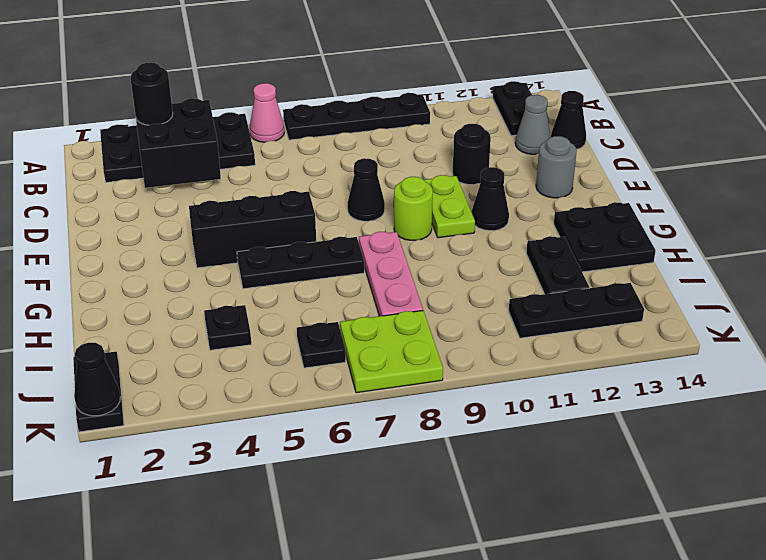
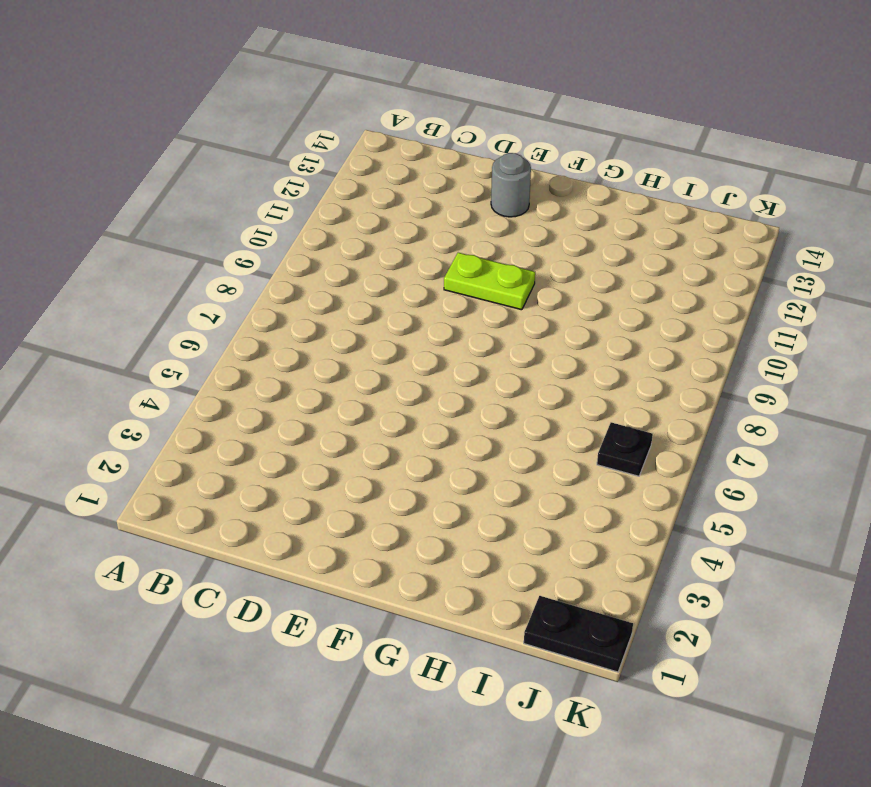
none -> black 2x4 plate [100,112,255,183]
none -> pink 1x1 cone [250,83,284,142]
none -> black 1x4 plate [283,93,430,140]

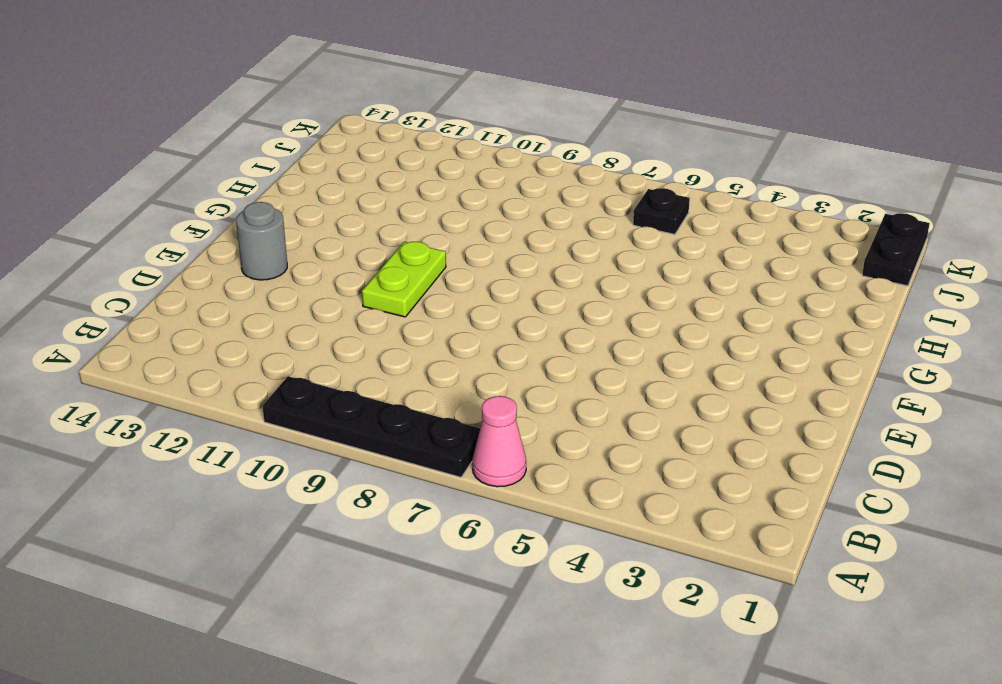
none -> black 2x4 plate [100,112,255,183]
none -> black 1x2 plate [493,81,532,136]
none -> grey 1x1 cone [515,95,551,154]

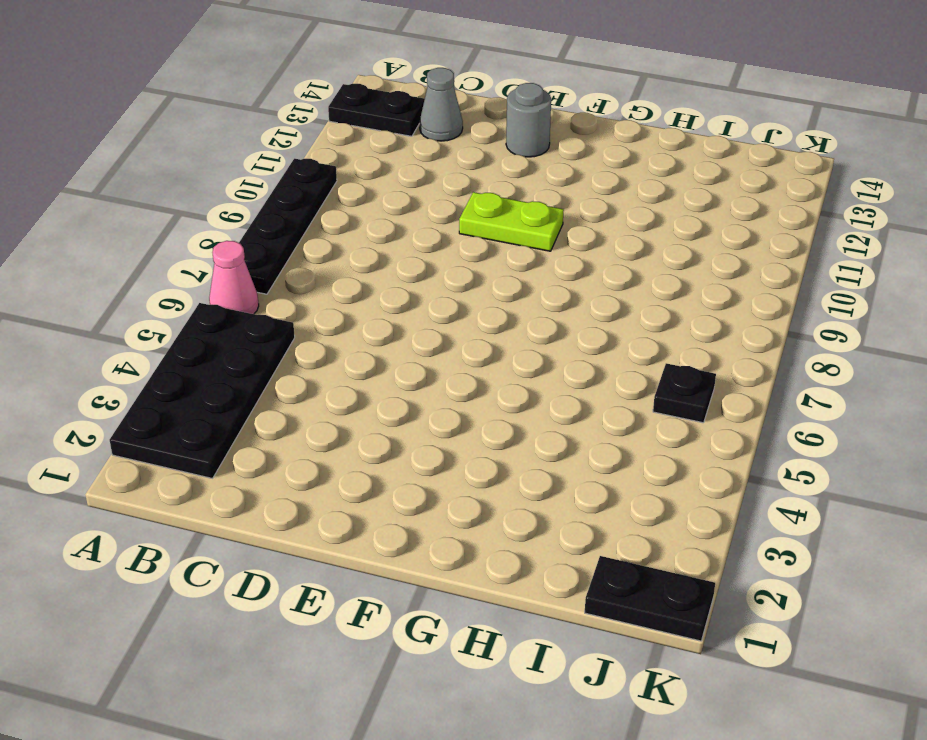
none -> black 1x1 cone [551,91,586,149]
none -> black 1x1 round brick [453,124,491,185]
none -> black 1x1 cone [348,158,385,221]

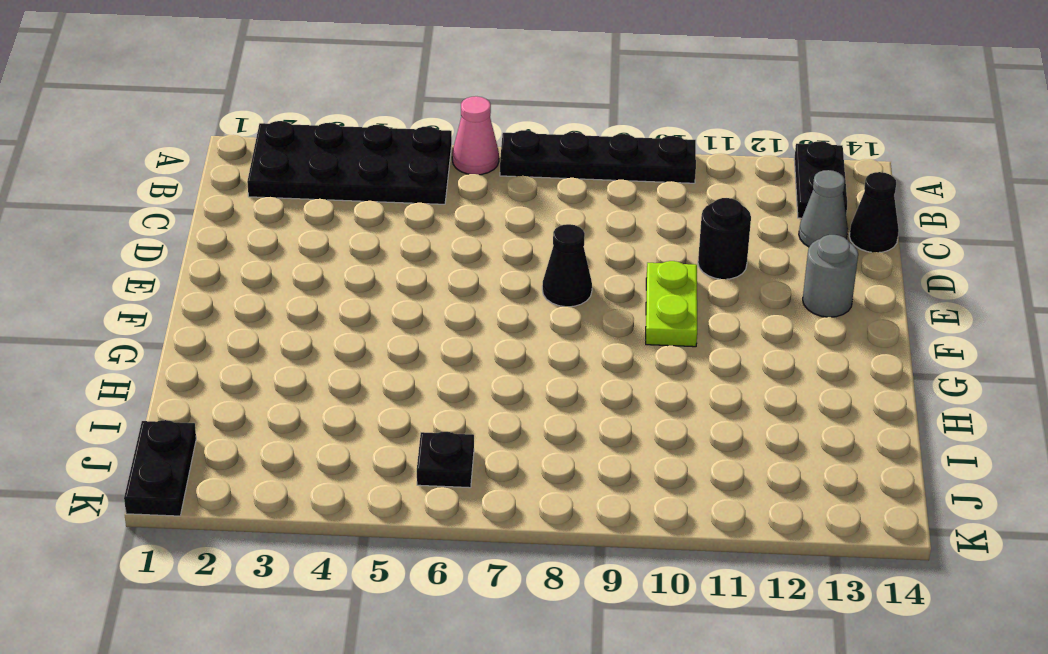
none -> black 1x3 brick [189,191,316,268]
none -> lime 1x1 round brick [394,177,433,240]
none -> black 1x1 cone [471,167,509,231]

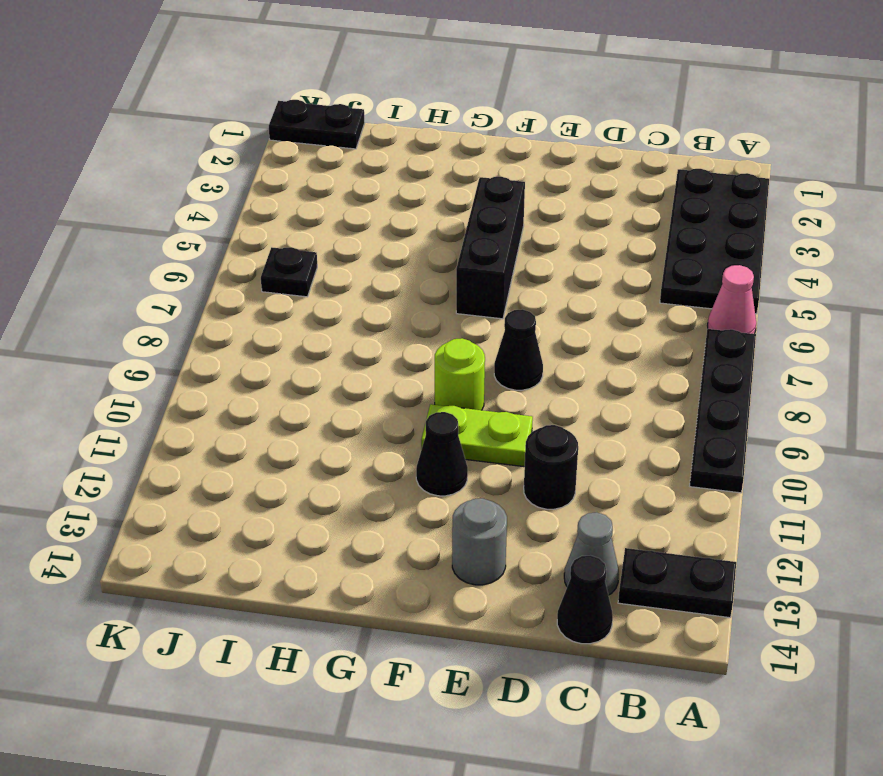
none -> black 1x3 plate [237,237,364,289]
none -> pink 1x3 plate [359,232,423,316]
none -> black 2x2 plate [554,202,656,272]

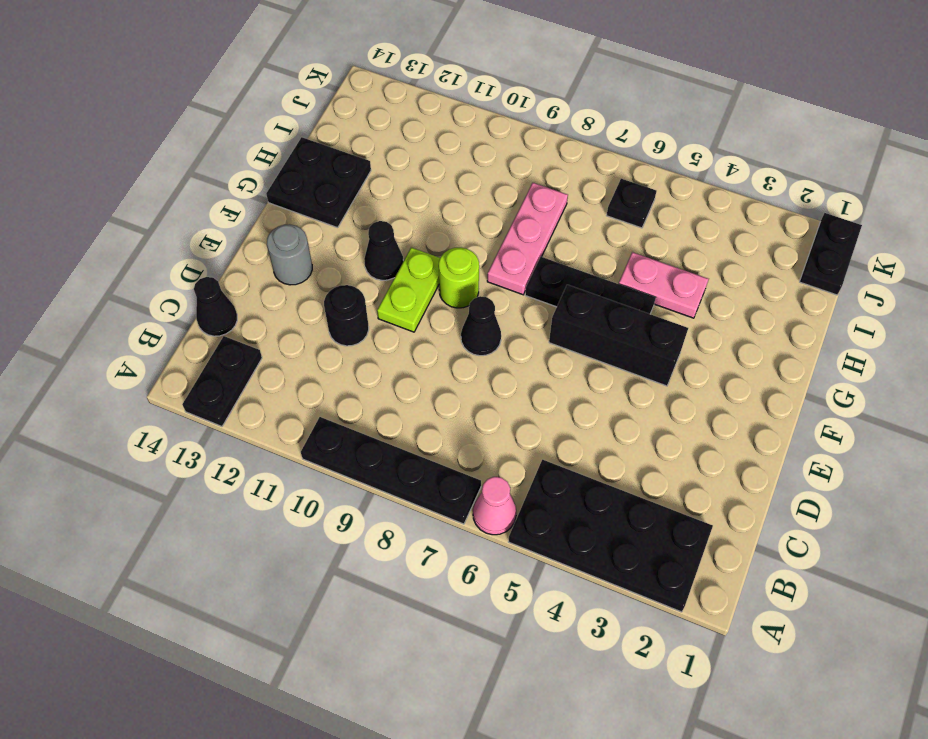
pink 1x2 plate [619,252,709,318] -> none
none -> grey 1x1 cone [515,95,551,154]
none -> black 1x2 plate [526,236,589,294]
none -> black 1x1 plate [204,305,251,350]

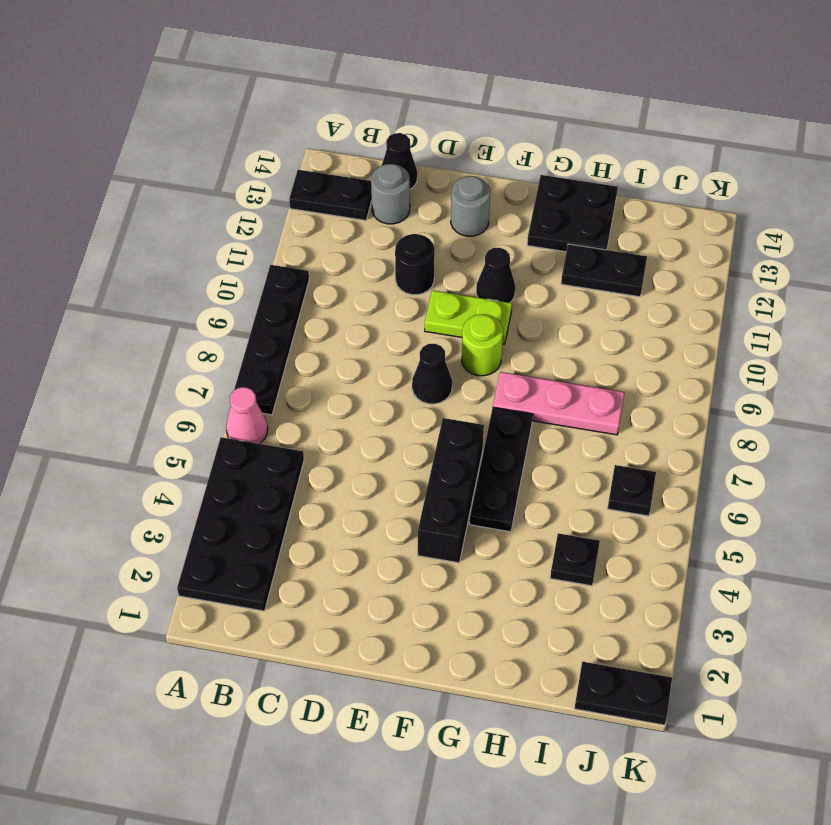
grey 1x1 round brick [371,164,410,224] -> grey 1x1 cone [515,95,551,154]
none -> lime 2x2 plate [340,311,443,393]
none -> black 1x3 plate [509,283,644,338]
none -> black 2x2 brick [136,98,221,188]

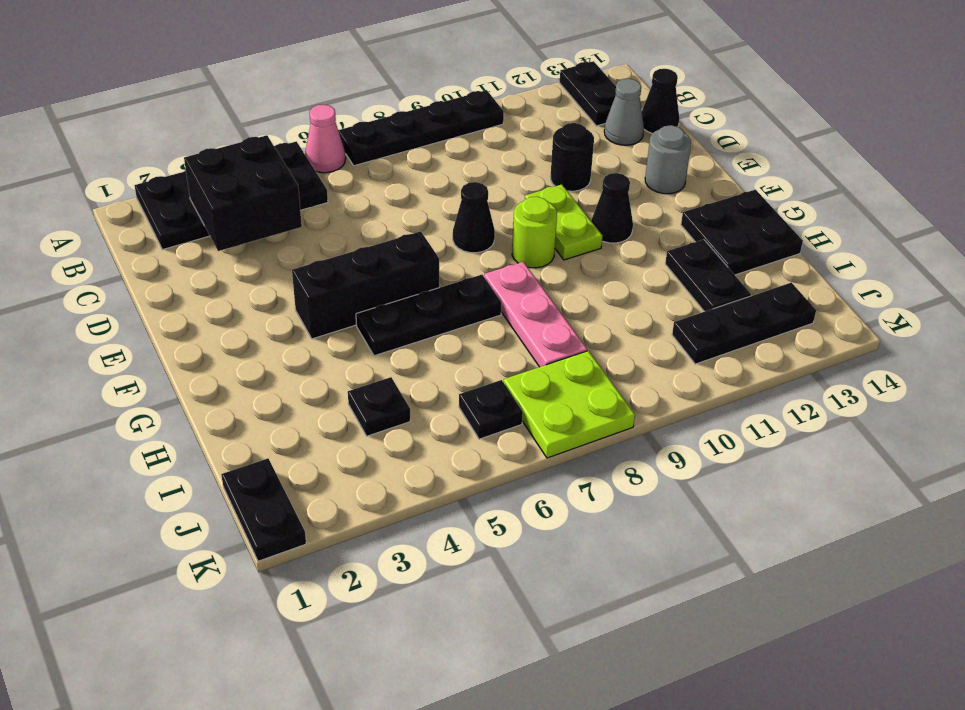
none -> black 1x1 cone [74,343,120,416]
none -> black 1x1 round brick [131,63,173,125]

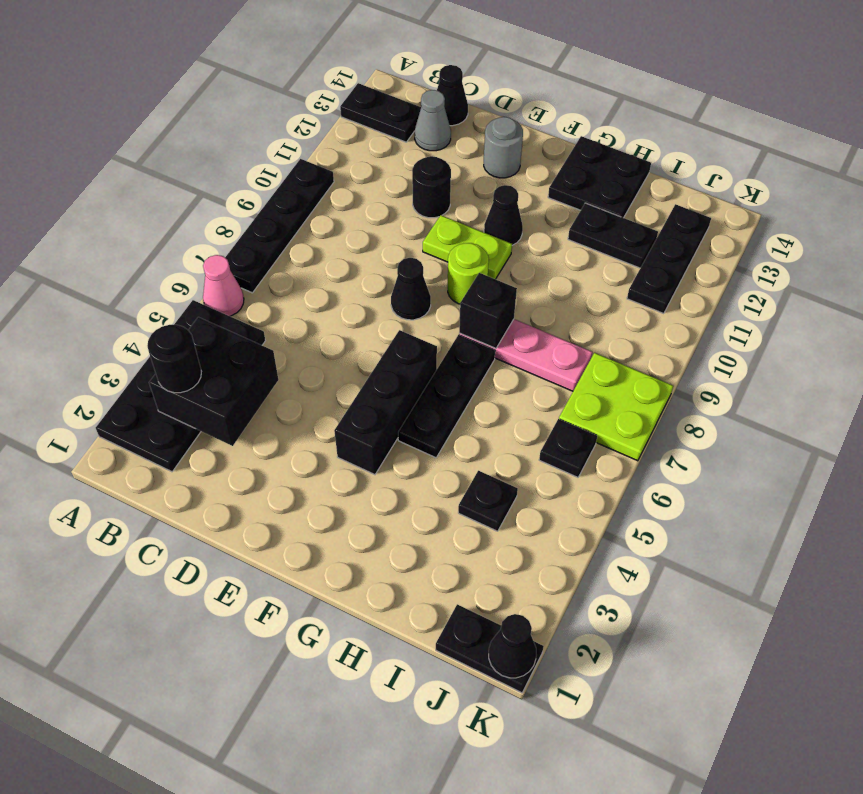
black 1x1 brick [459,273,517,348] -> none

